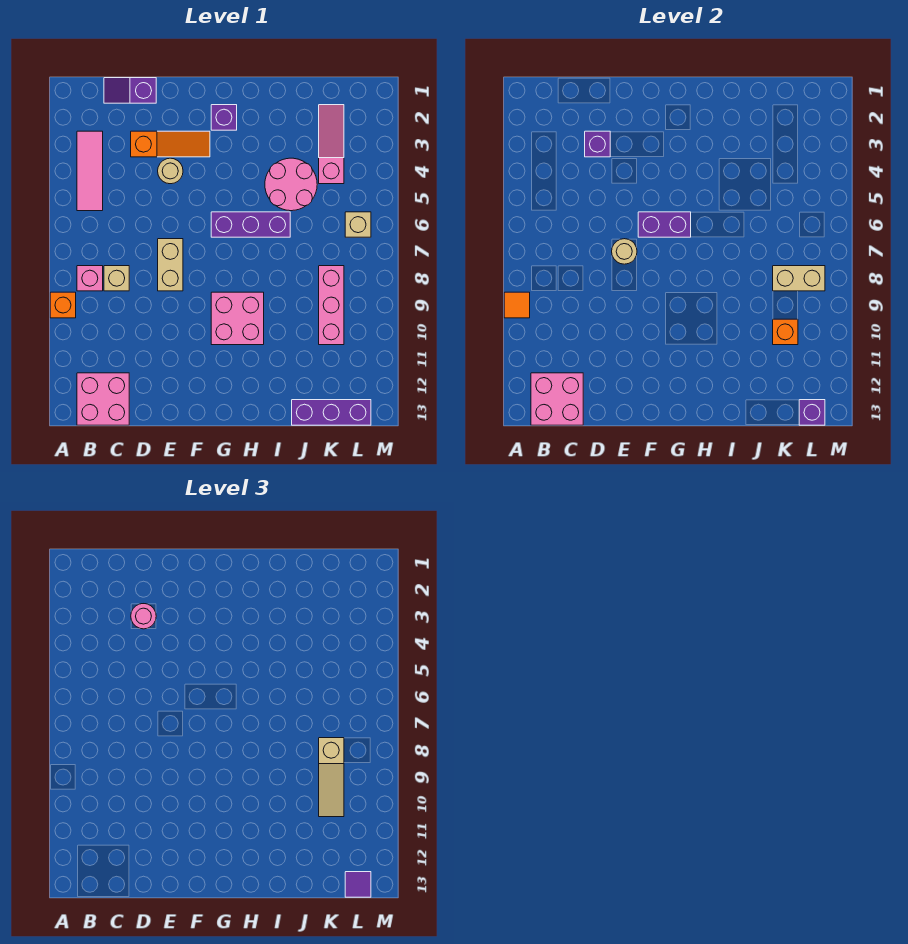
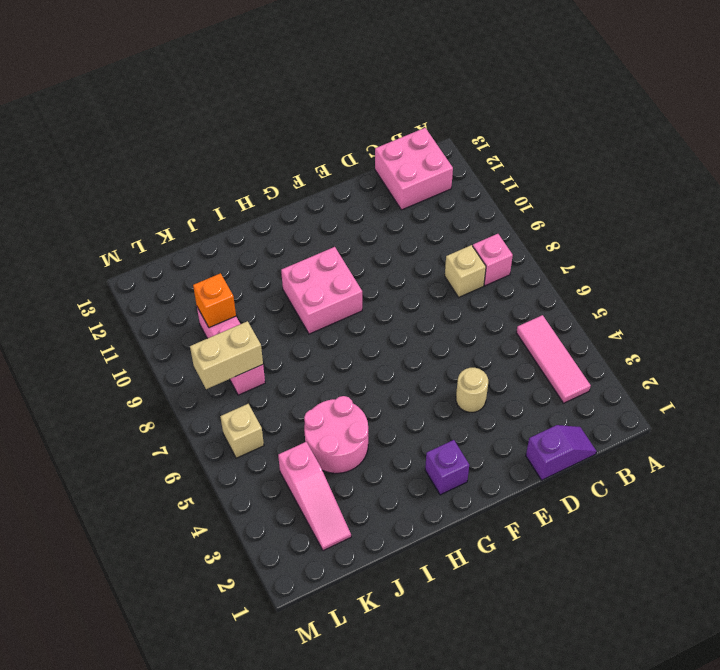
none -> orange 1x1 brick [50,292,76,318]
none -> orange 1x3 slope [131,131,210,157]
none -> tan 1x2 brick [158,239,183,291]

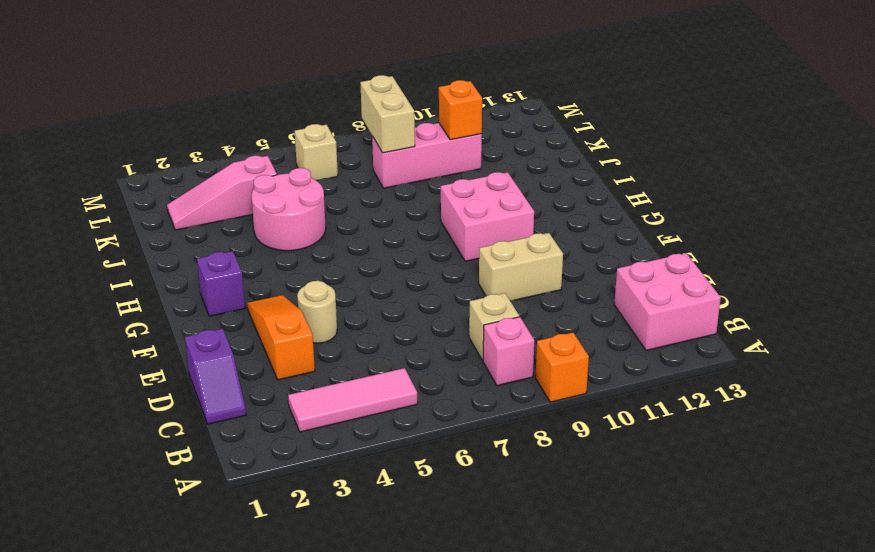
tan 1x2 brick [479,233,563,301] -> tan 1x2 brick moved to [158,239,183,291]
none -> purple 1x3 brick [211,212,290,237]
none -> purple 1x3 brick [292,400,371,425]
none -> orange 1x1 tile [504,292,530,318]

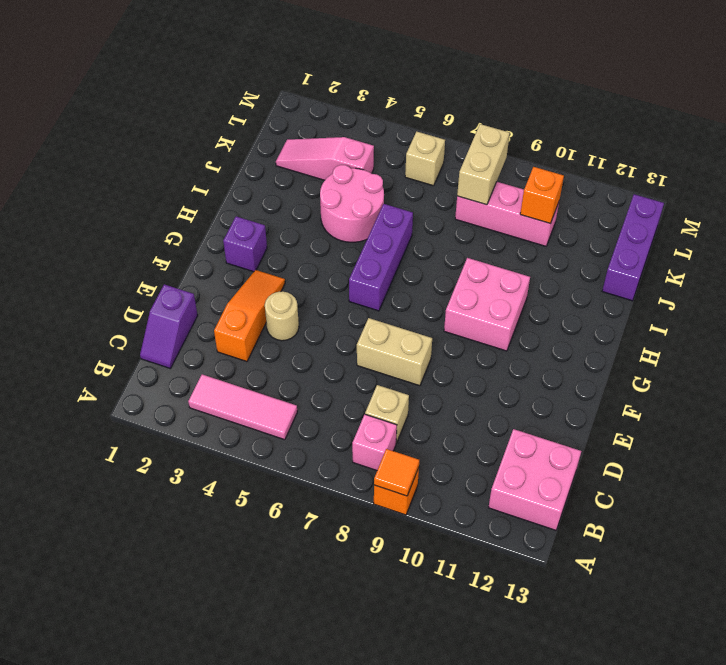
none -> pink 2x2 brick [531,373,583,425]
none -> purple 1x1 brick [585,131,610,157]
none -> tan 1x1 round brick [612,239,637,264]

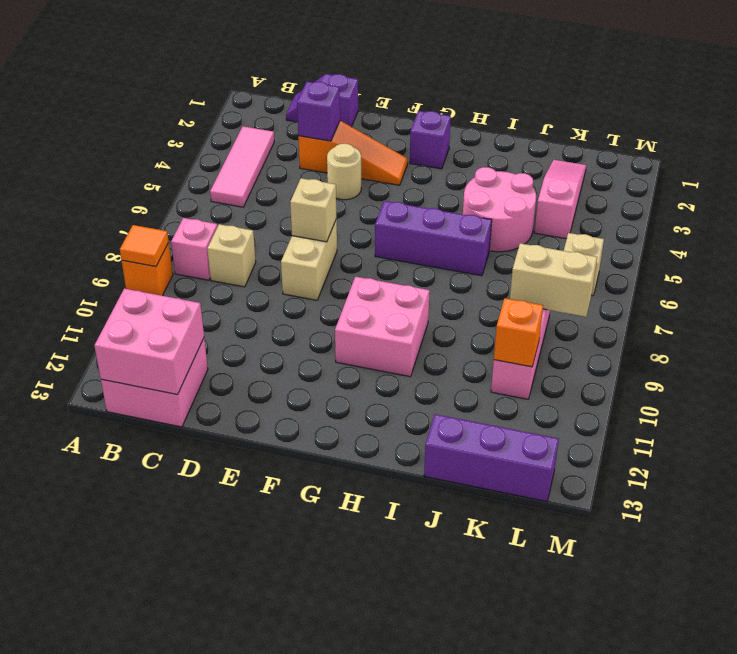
tan 1x1 brick [290,178,336,242] -> tan 1x1 round brick [612,239,637,264]
none -> purple 1x2 brick [638,212,691,237]
none -> purple 1x1 brick [799,400,825,425]
none -> pink 1x1 round brick [131,604,156,629]

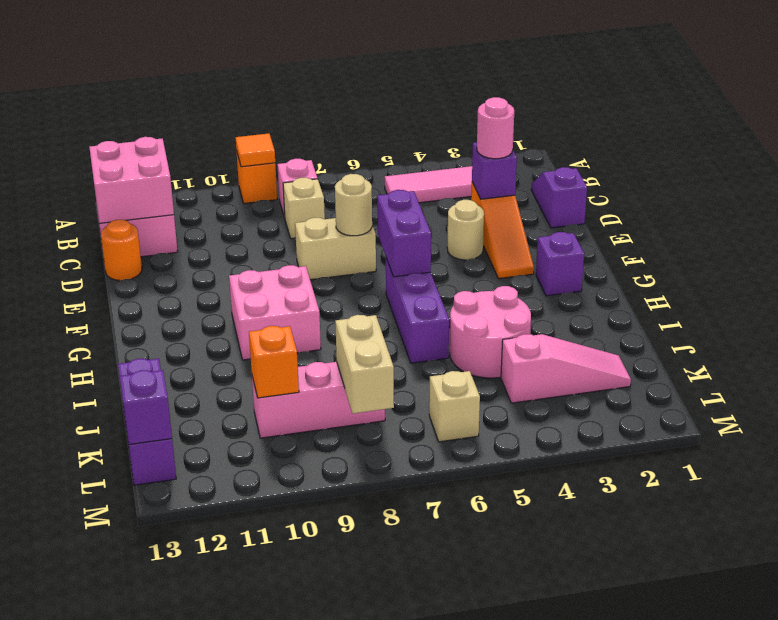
orange 1x1 round brick [101,220,142,281] -> none
none -> tan 1x3 slope [319,738,344,817]
none -> purple 1x1 tile [345,872,371,897]

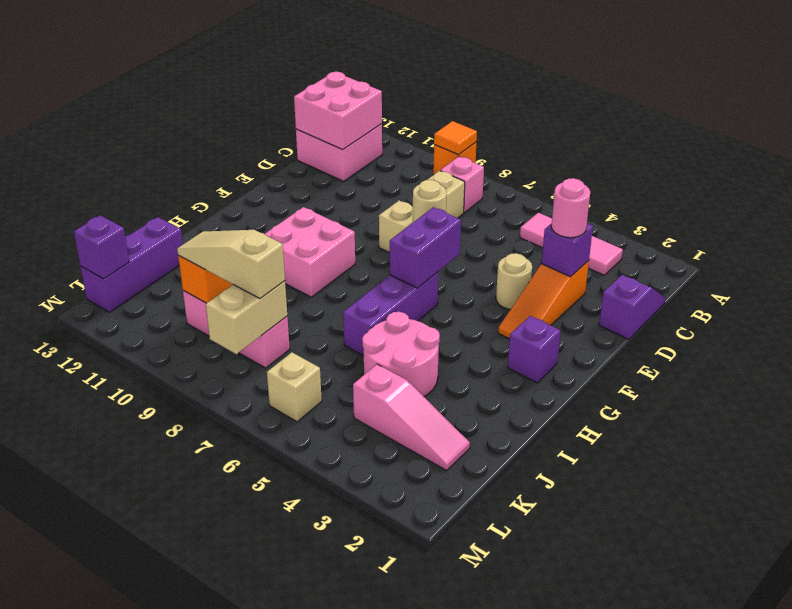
none -> purple 1x1 tile [345,872,371,897]

